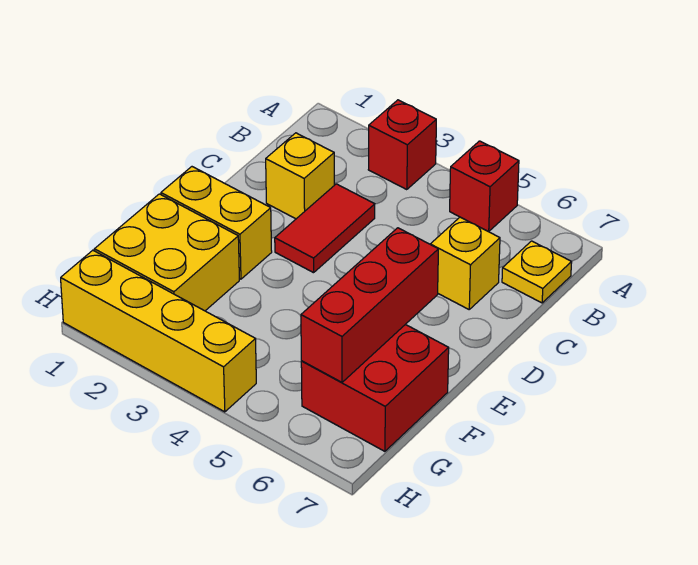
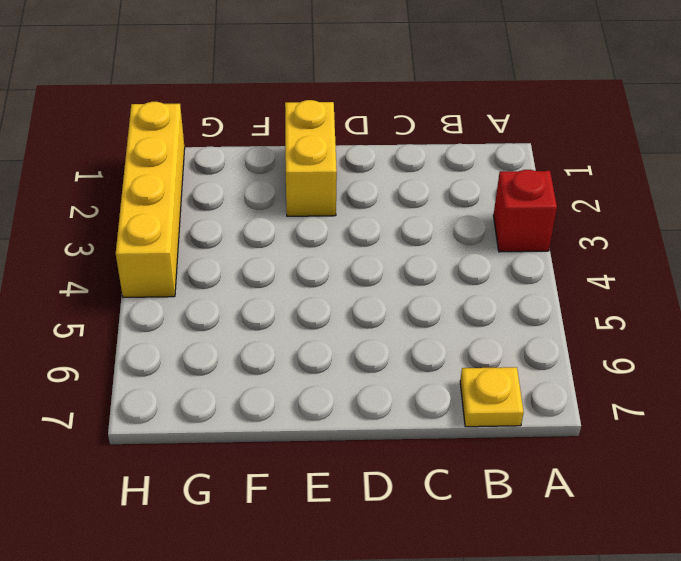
none -> red 1x1 brick [450,141,519,232]
none -> yellow 1x1 brick [266,133,334,219]

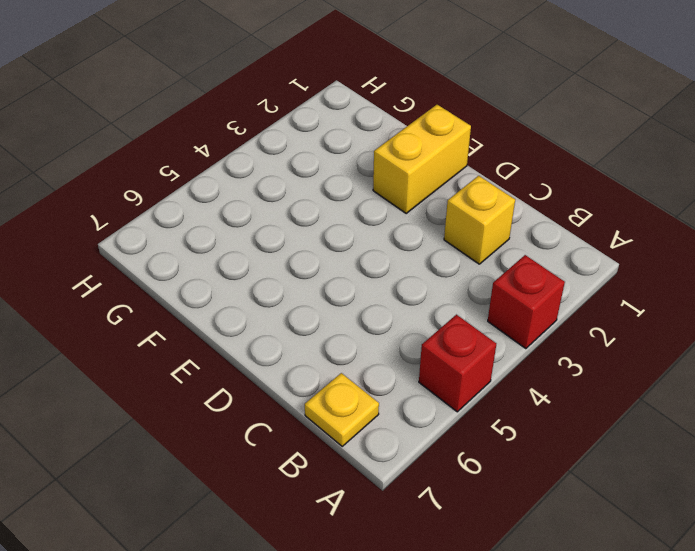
none -> red 1x2 tile [275,184,375,273]
none -> yellow 1x1 brick [431,217,500,309]

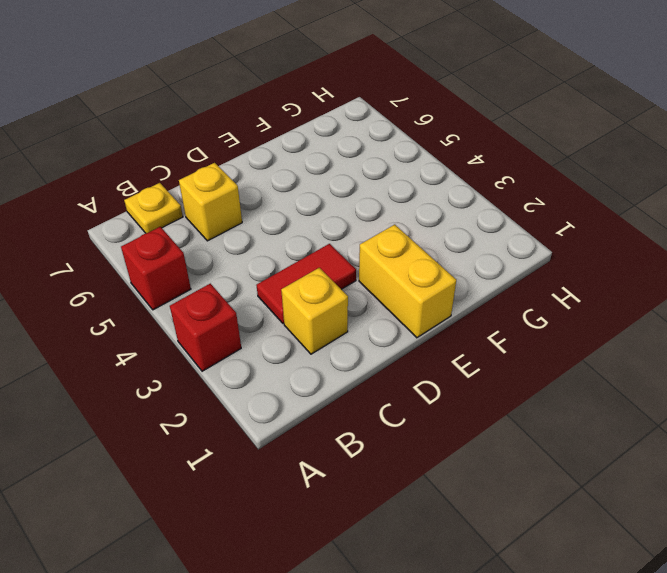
none -> yellow 2x2 brick [94,194,239,311]
none -> red 2x2 brick [301,324,449,451]

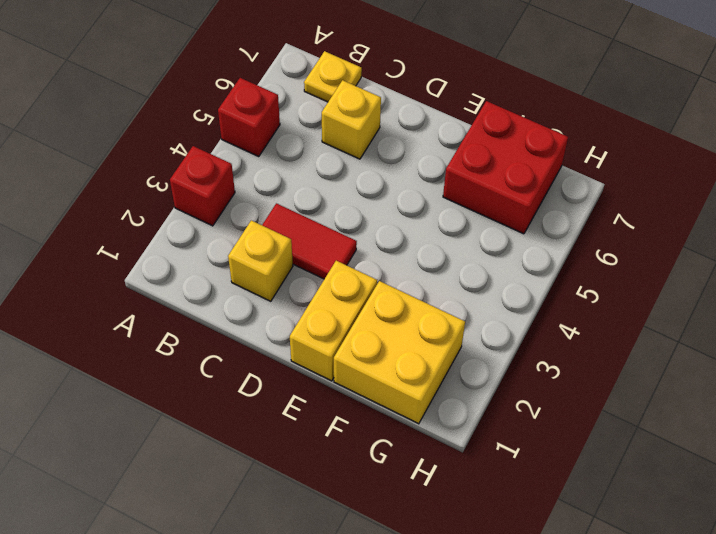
none -> yellow 1x4 brick [61,250,256,412]
none -> red 1x3 brick [301,228,438,382]

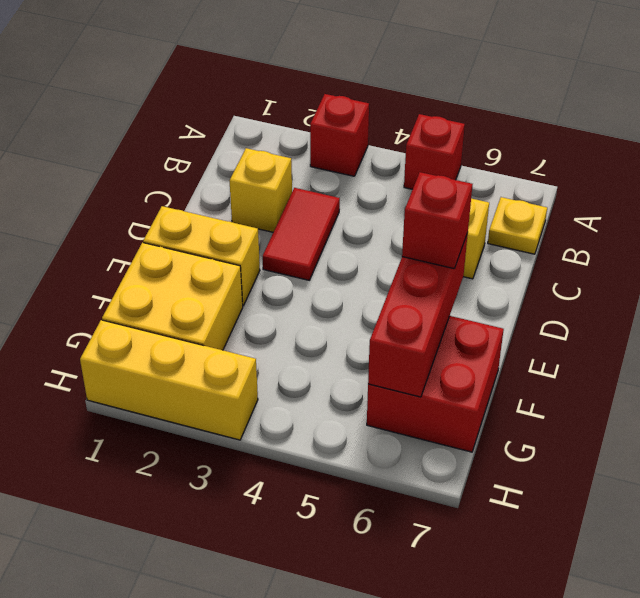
red 1x1 brick [402,172,473,269] -> none
yellow 1x3 brick [80,320,258,440] -> yellow 1x4 brick [61,250,256,412]

